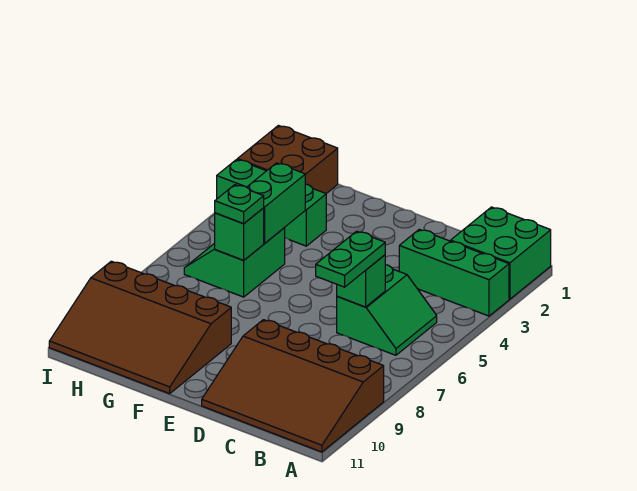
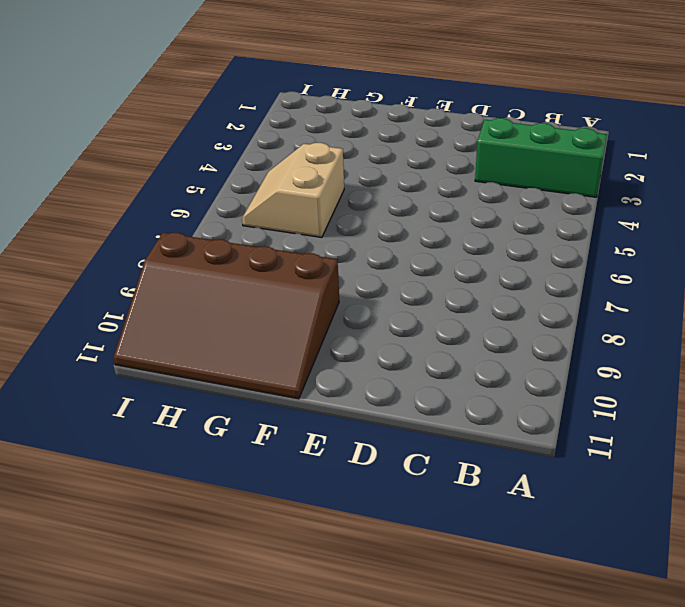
tan 2x2 slope [242,143,344,237] -> green 2x2 slope [184,228,285,297]
none -> green 2x2 brick [451,207,551,299]
none -> brown 3x4 slope [202,320,384,452]
none -> green 2x2 slope [337,265,437,355]

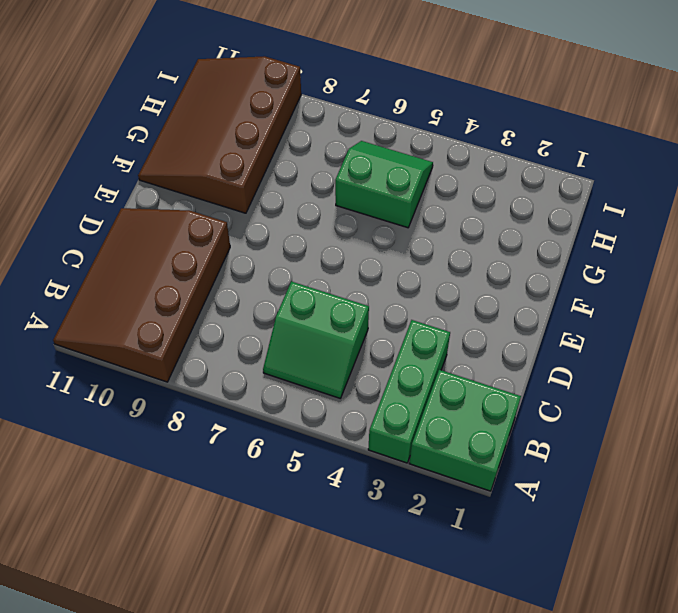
none -> green 1x3 brick [217,159,326,246]
none -> brown 2x2 brick [238,126,338,194]
none -> green 1x1 brick [337,255,385,307]

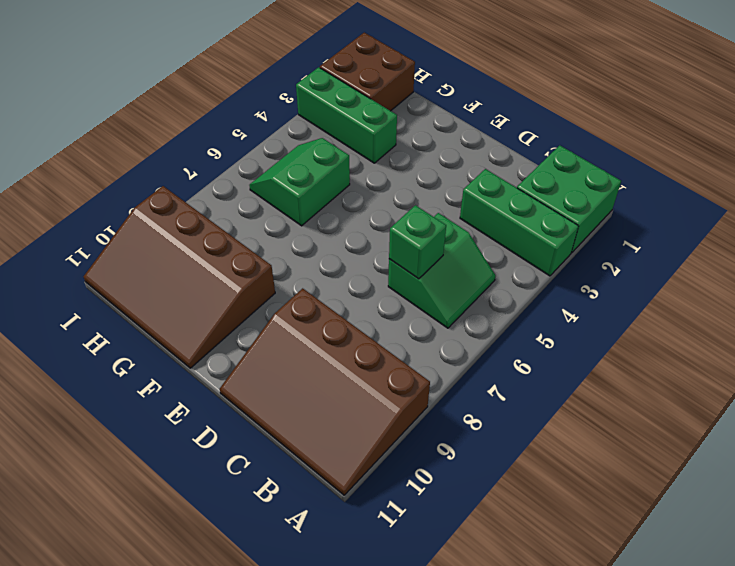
none -> green 1x2 brick [247,163,305,243]
none -> green 1x1 brick [215,208,264,260]
none -> green 1x2 plate [316,231,385,287]

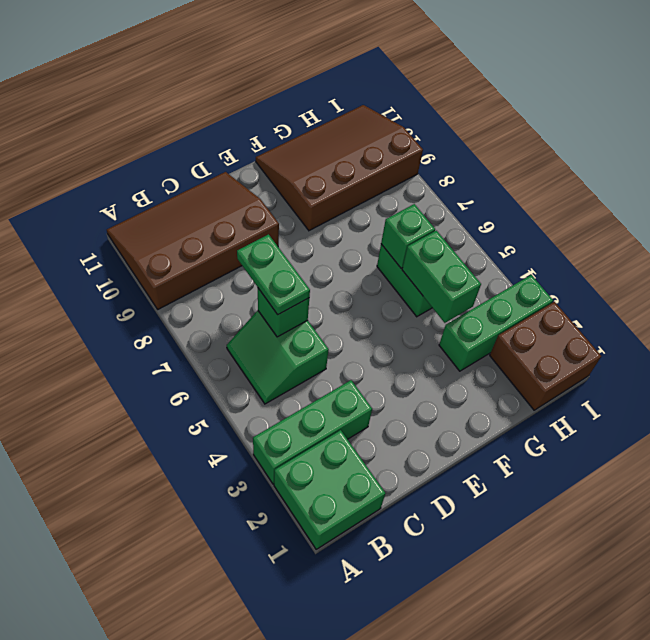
none -> green 1x1 plate [215,185,264,223]

